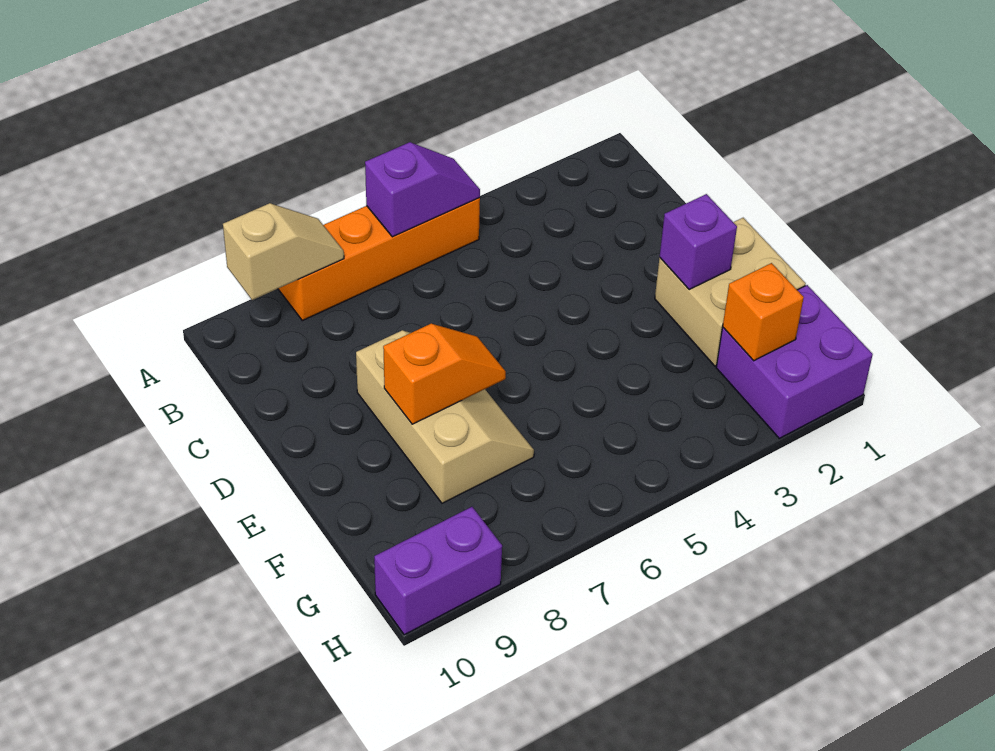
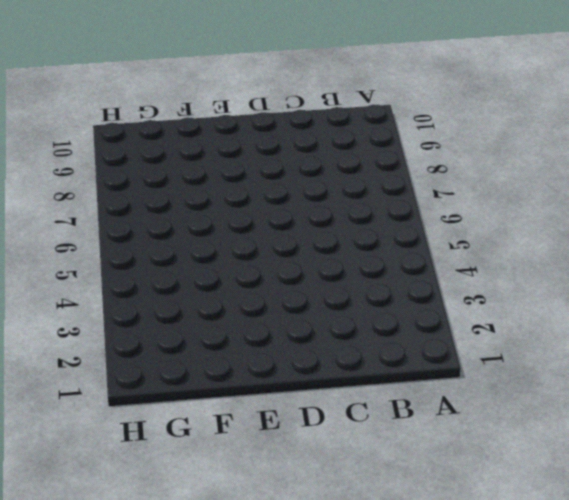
none -> orange 1x4 brick [278,198,480,321]
none -> tan 2x3 slope [356,330,534,503]

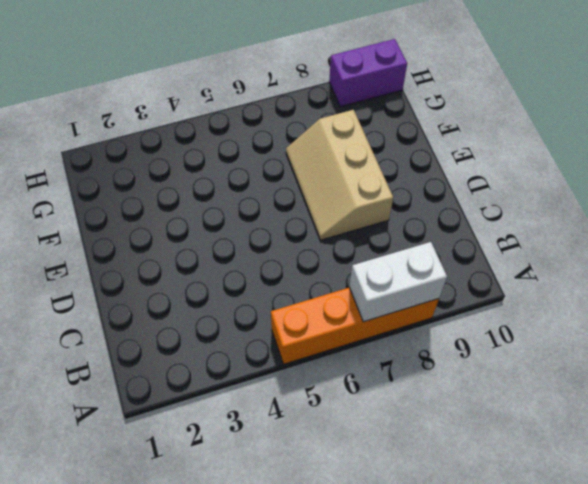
white 1x2 brick [349,242,447,322] -> tan 1x2 slope [223,203,344,300]
none -> tan 2x2 brick [655,218,806,366]
none -> purple 2x2 brick [716,285,873,438]

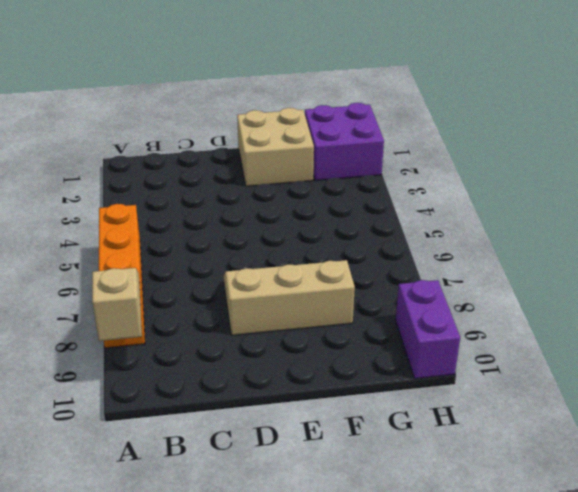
none -> purple 1x2 slope [365,142,480,237]
none -> purple 1x1 brick [660,194,737,289]

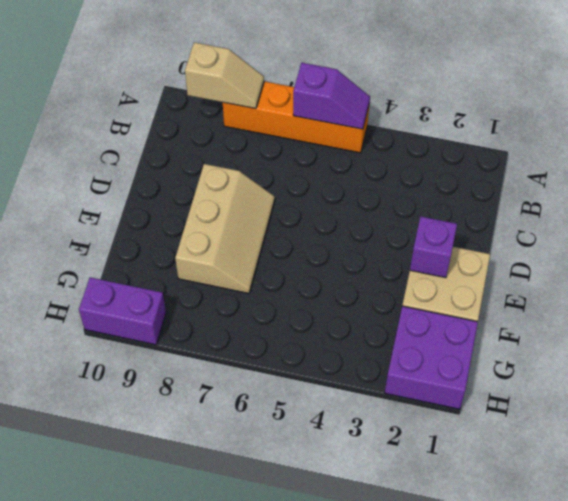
none -> orange 1x2 slope [383,324,506,424]
none -> orange 1x1 brick [723,263,804,361]

